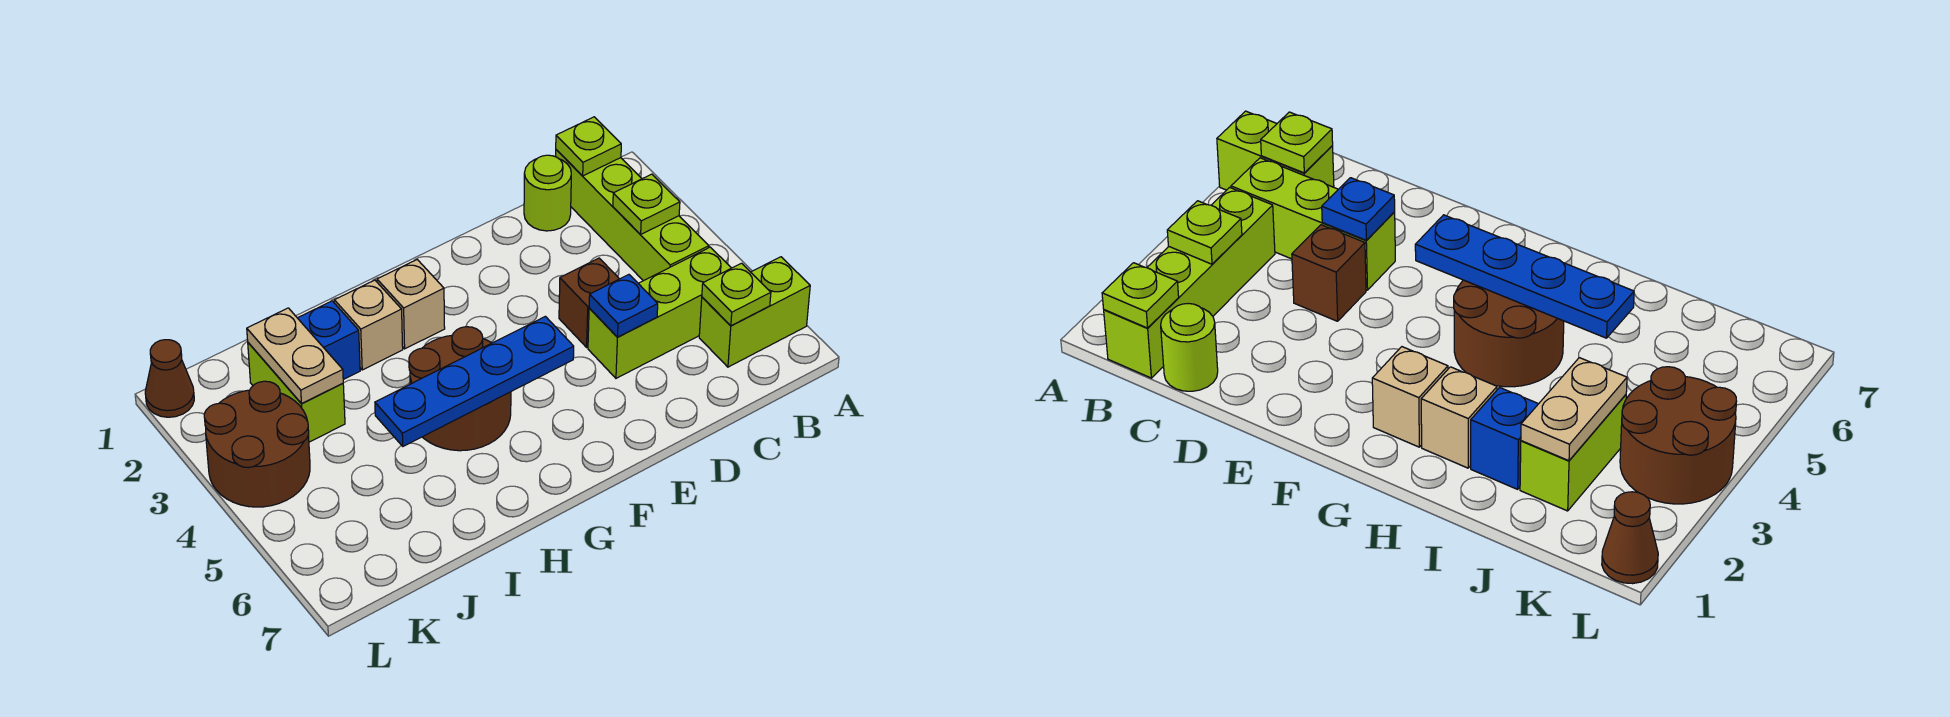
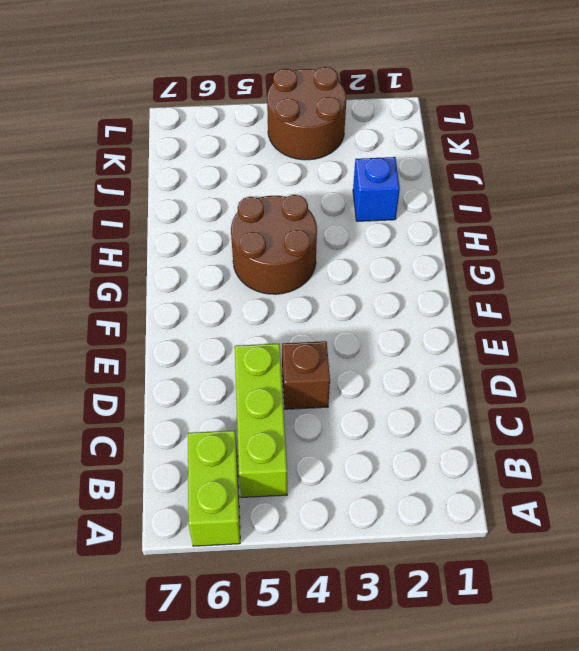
none -> lime 1x4 brick [556,150,709,281]
none -> lime 1x1 round brick [524,155,571,231]
none -> tan 1x1 brick [377,260,445,349]

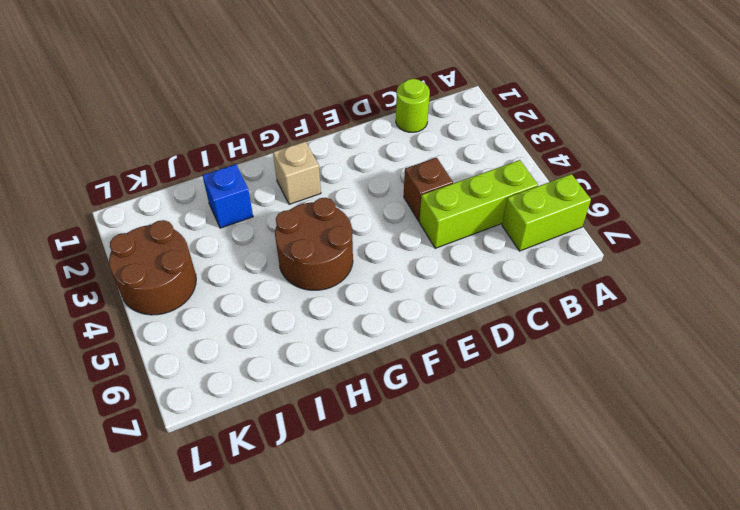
none -> lime 1x4 brick [556,150,709,281]
none -> tan 1x1 brick [334,280,403,370]
none -> lime 1x2 brick [248,343,345,442]

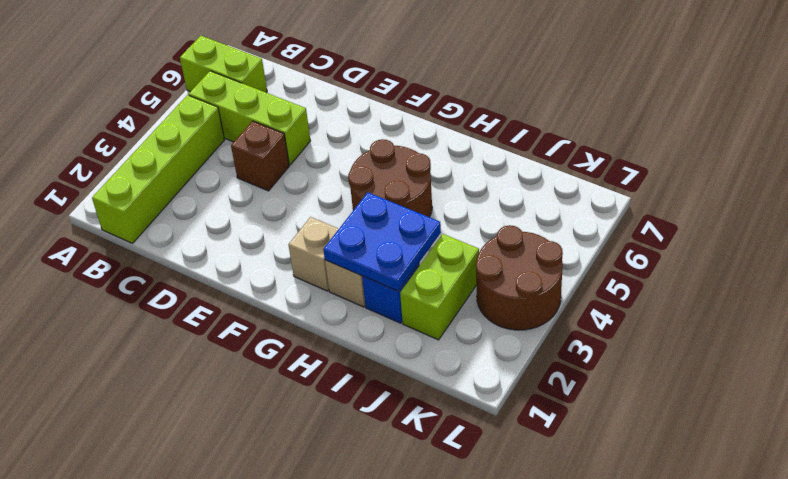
blue 2x2 plate [323,193,441,291] -> none
none -> lime 1x1 round brick [524,155,571,231]
none -> brown 1x1 cone [145,340,194,417]
none -> lime 1x1 plate [556,117,621,176]

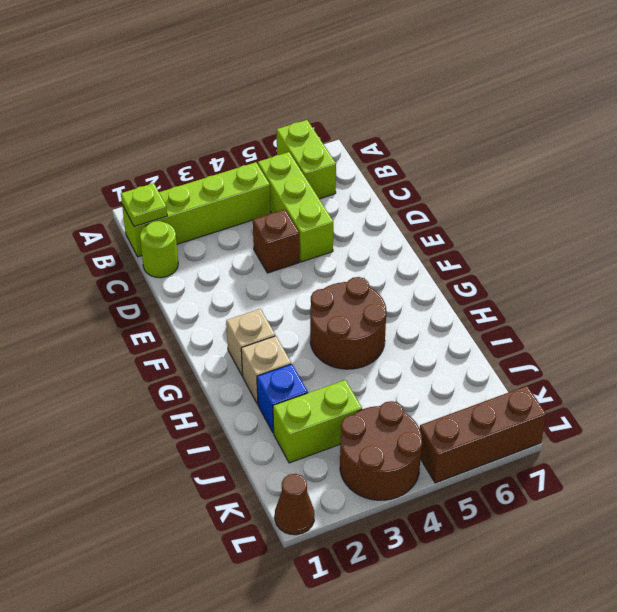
brown 1x3 brick [420,386,546,483] -> none
none -> lime 1x1 plate [613,174,680,235]
none -> lime 1x1 plate [702,263,771,326]
none -> blue 1x1 plate [589,275,658,337]

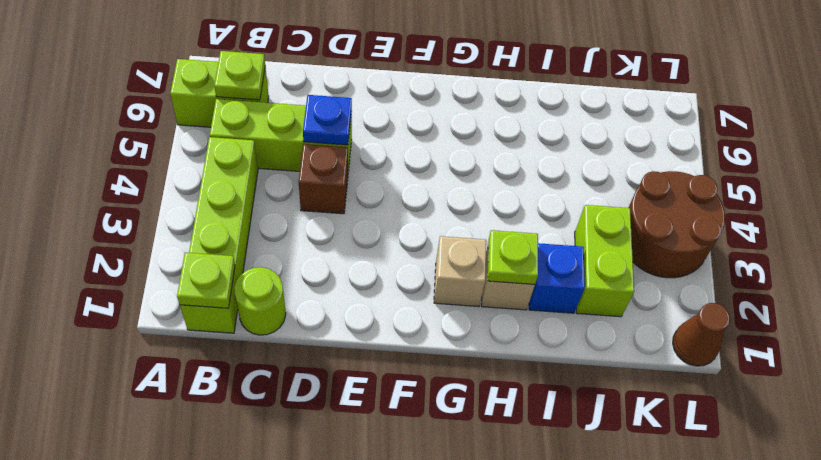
lime 1x1 plate [488,230,538,284] -> lime 1x1 plate moved to [613,174,680,235]
none -> brown 2x2 round brick [409,327,511,451]
none -> blue 1x4 plate [375,316,574,446]
none -> tan 1x2 plate [247,308,343,404]

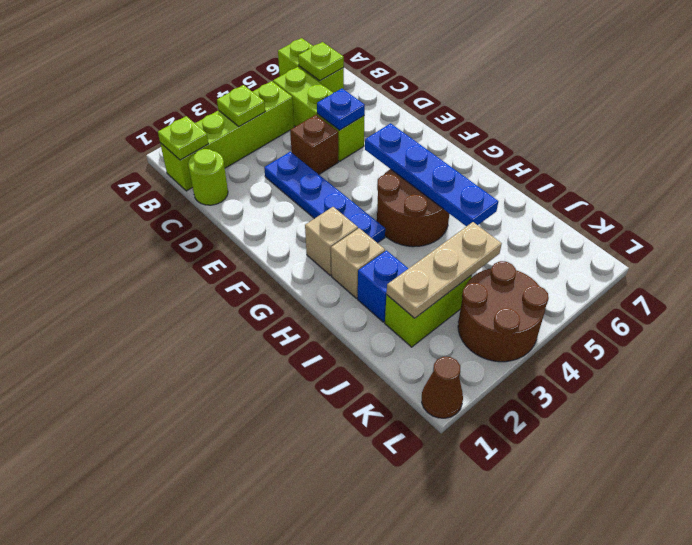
blue 1x4 plate [264,152,385,243] -> none
tan 1x3 plate [387,222,502,318] -> tan 1x2 plate [247,308,343,404]

